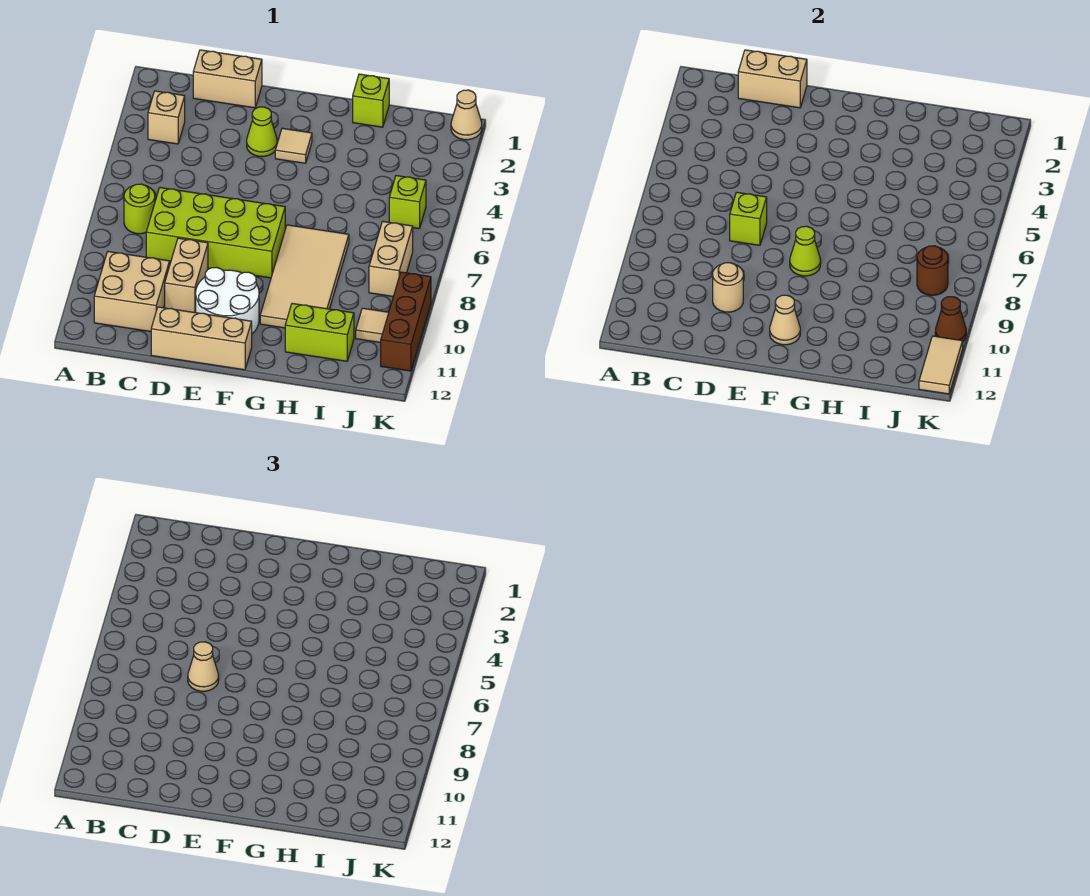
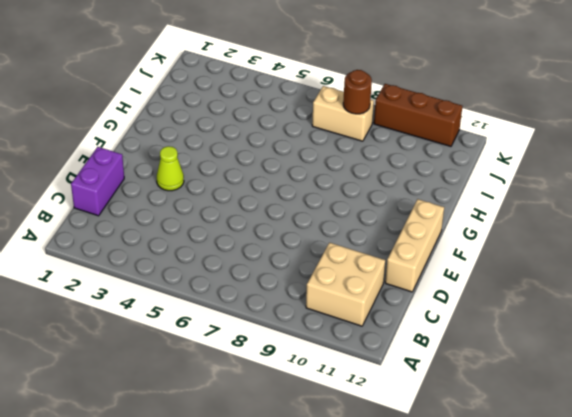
purple 1x2 brick [71,147,124,216] -> tan 1x2 brick [193,50,262,108]
none -> tan 1x1 brick [148,91,185,144]
none -> lime 1x1 round brick [124,184,155,234]
none -> lime 2x4 brick [146,188,285,278]

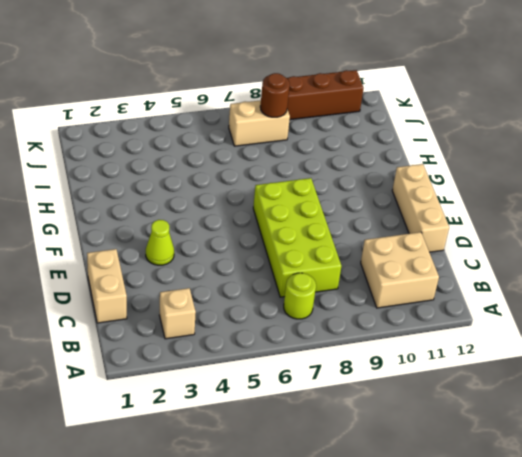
none -> tan 1x2 brick [165,238,208,313]
none -> white 2x2 round brick [196,267,259,334]
none -> tan 1x1 tile [275,128,312,163]

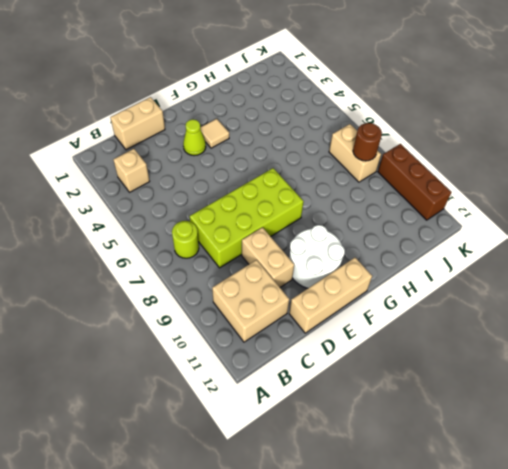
none -> tan 2x4 tile [260,225,349,328]
none -> lime 1x1 brick [353,74,389,127]
none -> lime 1x2 brick [285,303,354,361]

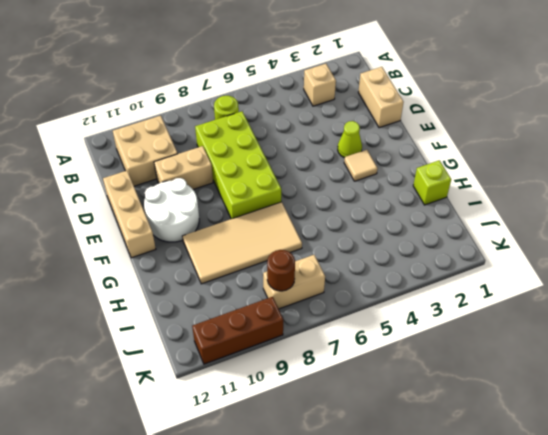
none -> lime 1x2 brick [285,303,354,361]
none -> lime 1x1 brick [389,176,426,229]
none -> tan 1x1 tile [356,308,389,343]

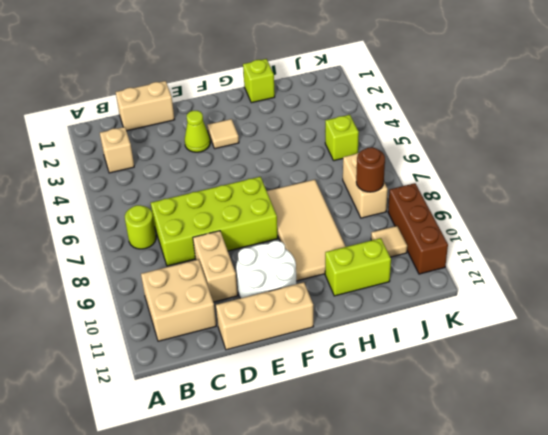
none -> tan 1x1 cone [451,90,482,140]
none -> tan 1x2 brick [738,50,807,108]
none -> lime 1x1 brick [730,192,767,245]

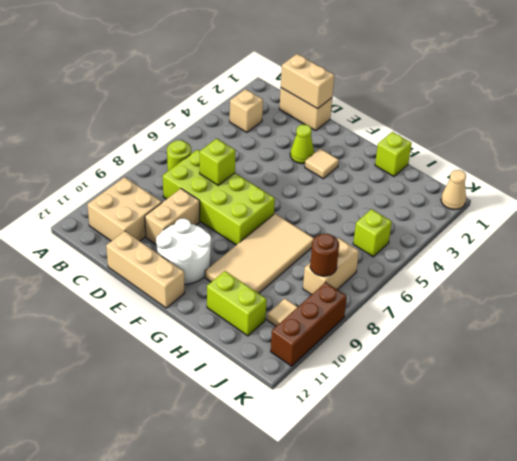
none -> tan 1x1 round brick [713,263,743,312]
none -> lime 1x1 cone [790,226,821,276]
none -> tan 1x1 cone [770,295,800,345]

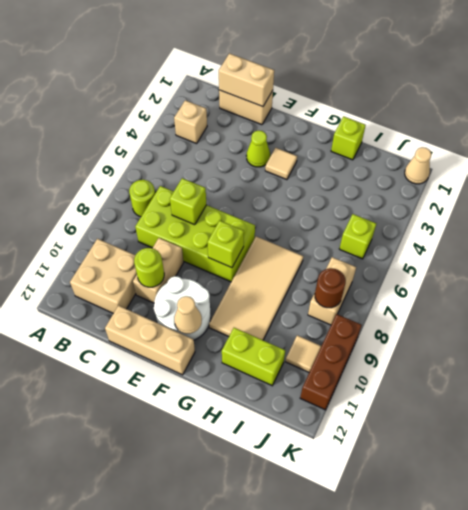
lime 1x1 round brick [134,248,164,287] -> tan 1x1 round brick [713,263,743,312]
lime 1x1 brick [207,221,244,268] -> lime 1x1 cone [790,226,821,276]
none -> brown 1x1 cone [935,297,966,341]
none -> tan 1x2 tile [919,336,963,394]
none -> tan 1x1 cone [188,642,219,691]

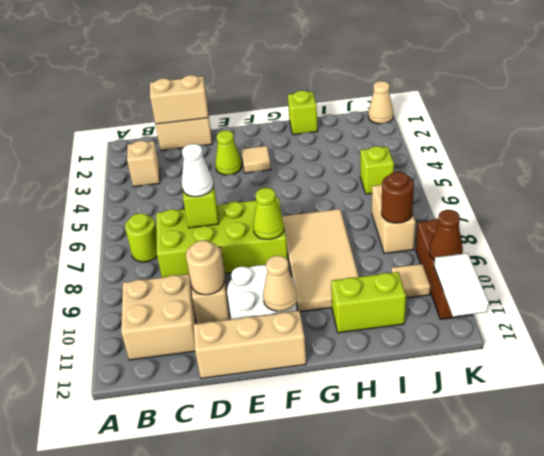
white 1x1 cone [182,144,213,197] -> tan 1x1 cone [188,642,219,691]
white 1x2 tile [434,253,489,317] -> tan 1x2 tile [919,336,963,394]

